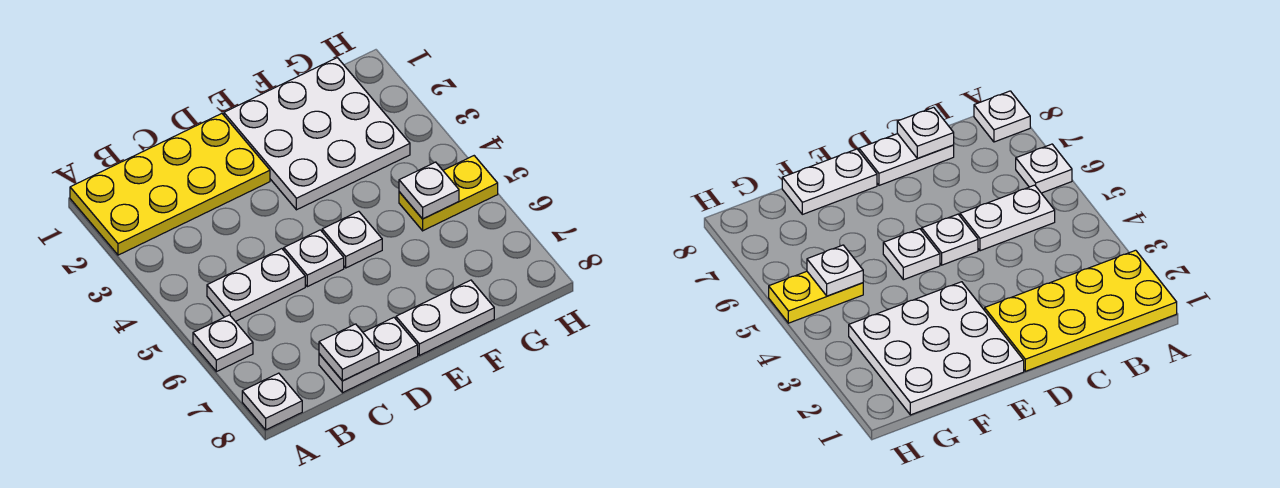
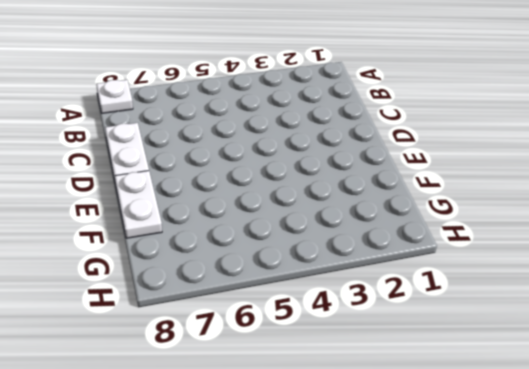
none -> yellow 2x4 plate [70,114,270,255]
none -> white 1x1 plate [193,315,253,372]
none -> white 1x2 plate [207,249,305,322]

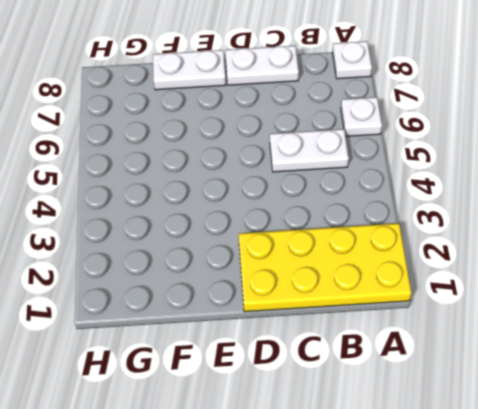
none -> white 1x1 plate [284,230,344,287]
none -> white 3x3 plate [224,58,410,210]
none -> white 1x1 plate [322,211,382,268]

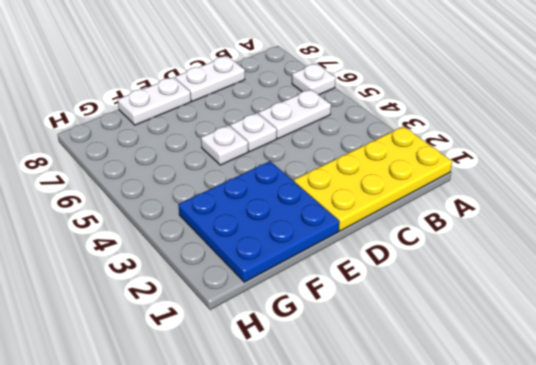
blue 3x3 plate [178,161,339,282] -> white 3x3 plate [224,58,410,210]
none -> white 1x1 plate [242,373,302,430]
none -> yellow 1x2 plate [399,156,498,231]
none -> white 1x1 plate [319,324,379,381]

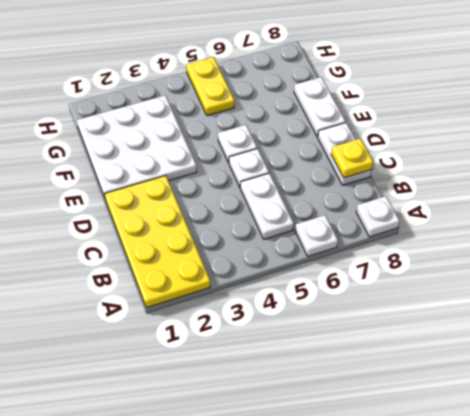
yellow 1x1 plate [331,139,373,178] -> white 1x1 plate [319,324,379,381]
none -> white 1x1 plate [399,162,459,219]

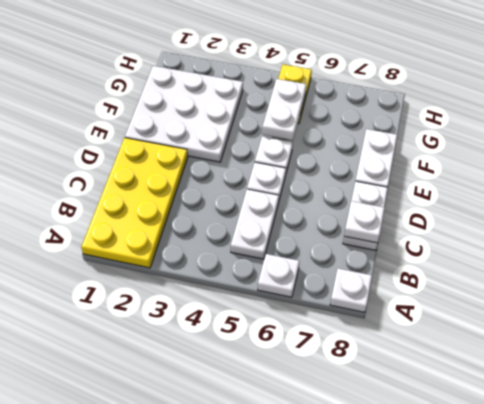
white 1x2 plate [262,79,306,140] -> white 1x1 plate [399,162,459,219]

